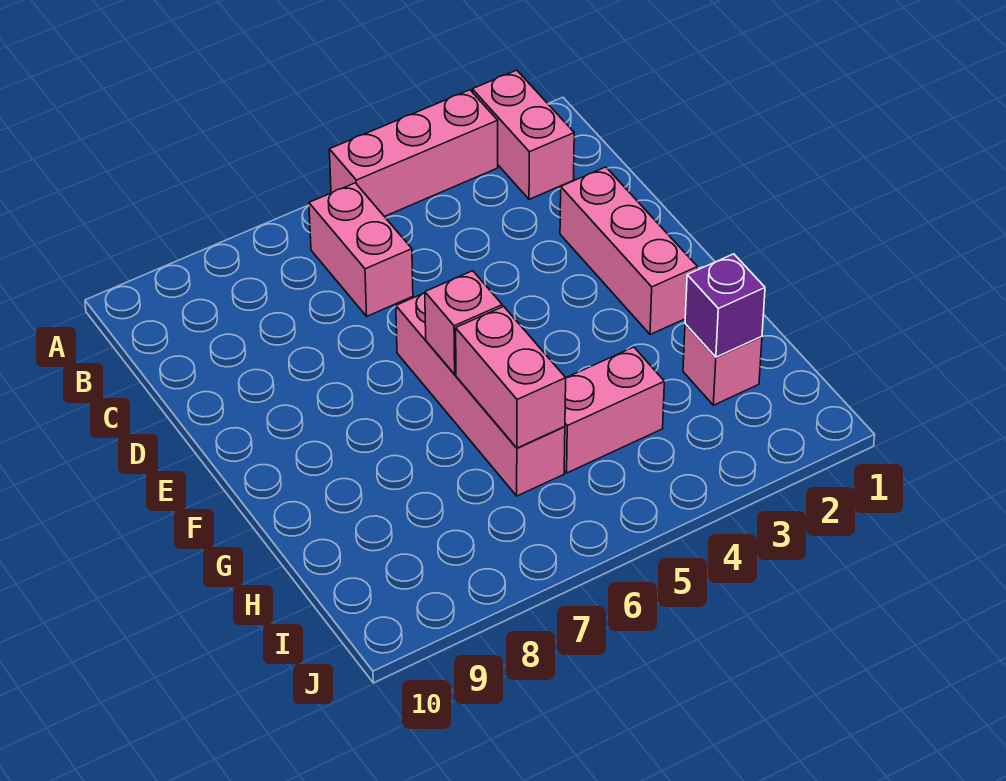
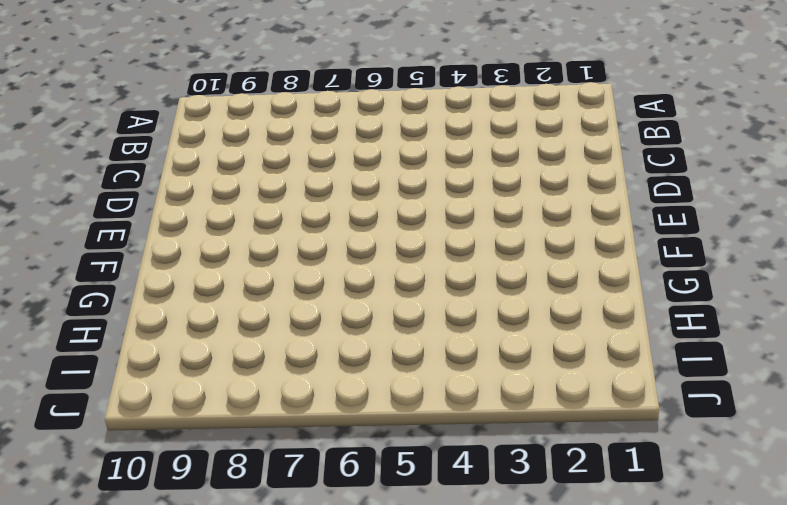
none -> pink 1x2 brick [472,70,574,199]
none -> pink 1x3 brick [329,90,498,217]

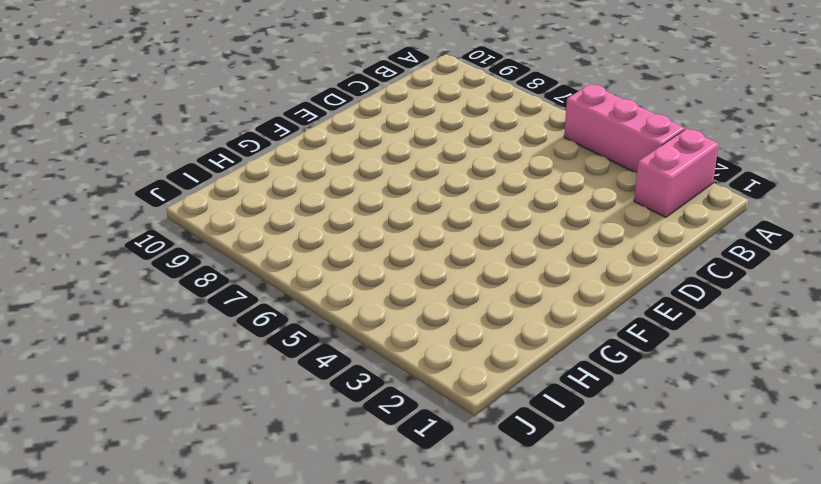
none -> pink 1x2 brick [309,183,413,316]
none -> pink 1x3 brick [560,167,697,335]

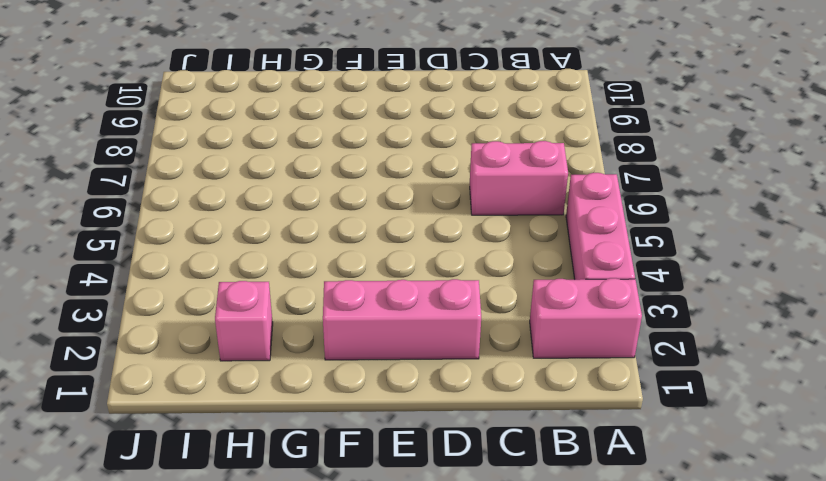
none -> pink 1x4 brick [396,293,565,496]
none -> pink 1x2 brick [564,347,664,473]

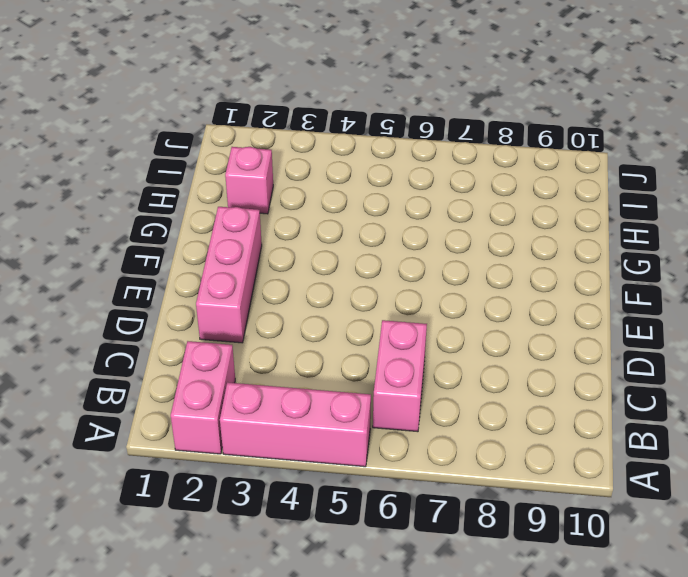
none -> pink 1x4 brick [396,293,565,496]
none -> pink 1x2 brick [564,347,664,473]

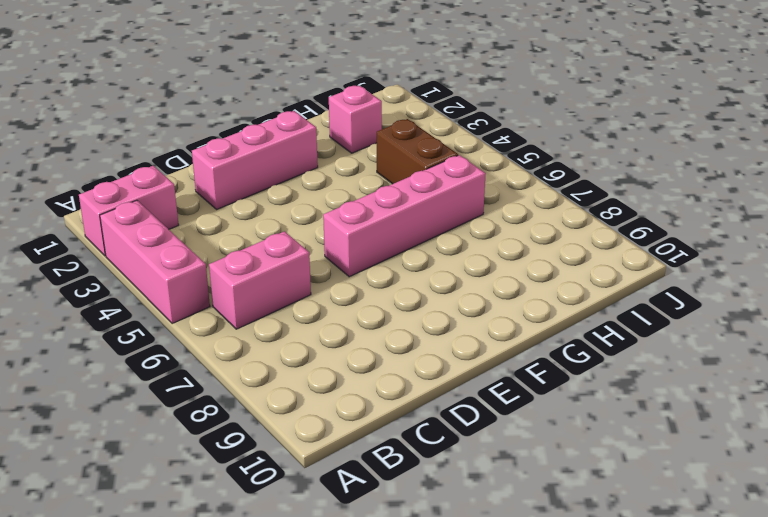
brown 1x2 brick [377,119,458,184] -> pink 1x2 brick [564,347,664,473]
none -> pink 1x1 brick [425,271,502,374]
none -> pink 1x2 brick [456,306,566,448]

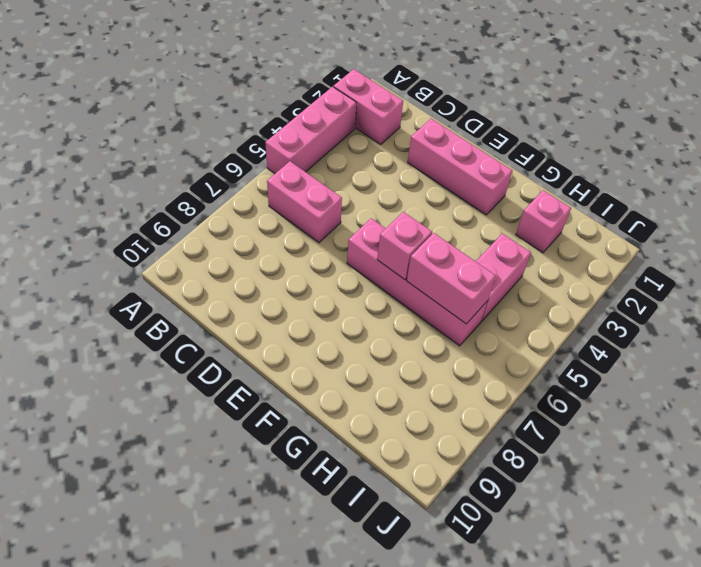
none -> purple 1x1 brick [685,254,765,357]

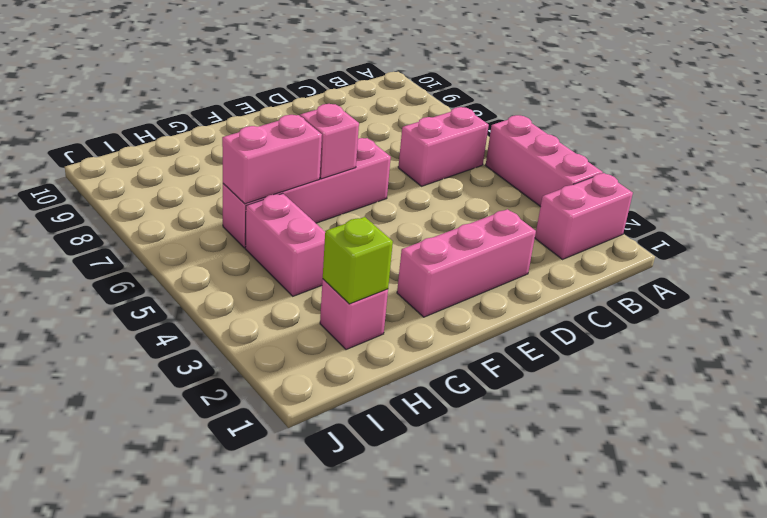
lime 1x1 brick [323,217,393,304] -> purple 1x1 brick [685,254,765,357]

